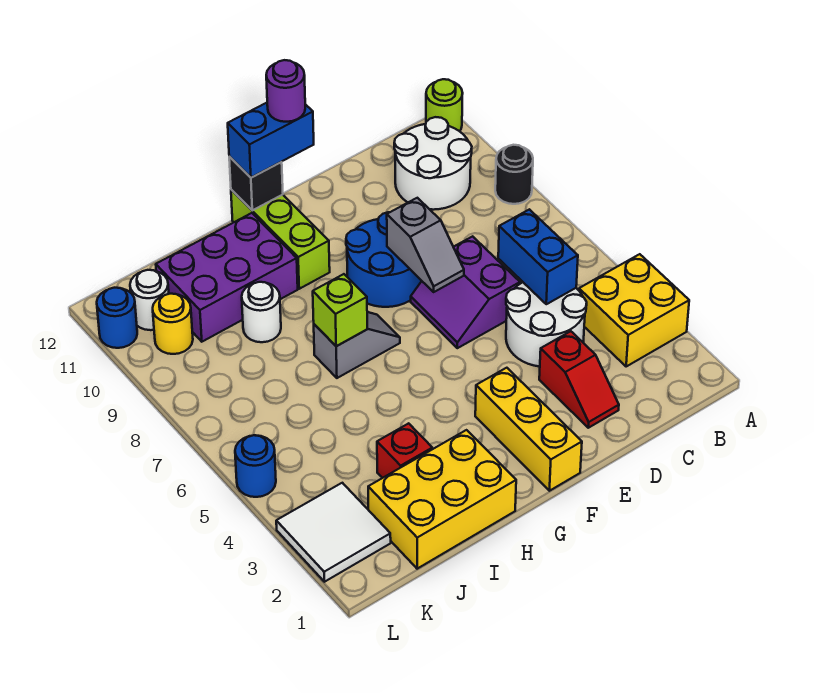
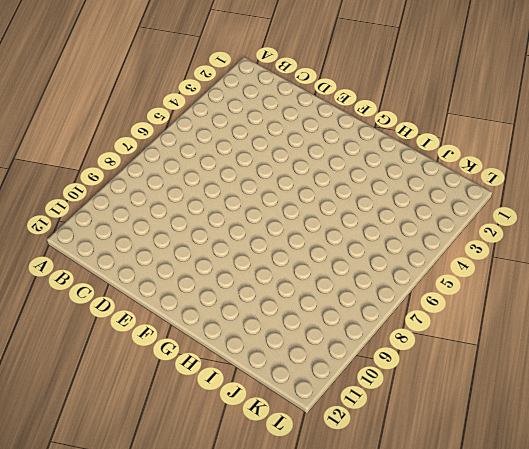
none -> yellow 2x2 brick [579,254,689,366]
none -> black 1x1 round brick [495,145,533,204]
none -> lime 1x1 round brick [426,79,463,131]

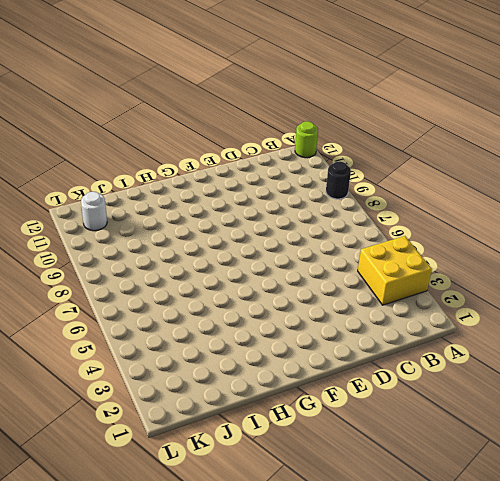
none -> white 2x2 round brick [394,117,472,210]
none -> white 2x2 round brick [506,282,587,367]
none -> red 1x2 slope [539,331,619,428]

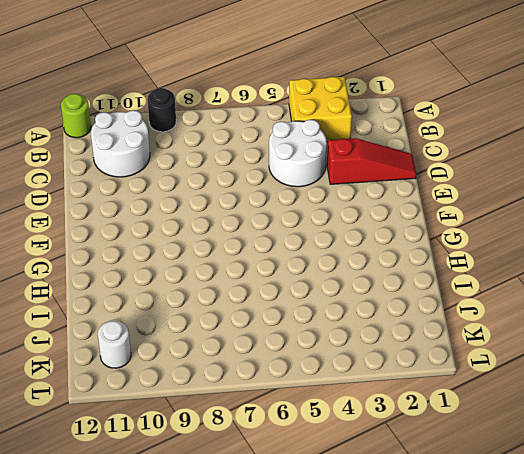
red 1x3 slope [327,138,416,184] -> red 1x2 slope [539,331,619,428]
none -> purple 2x2 slope [411,236,520,348]
none -> blue 2x2 round brick [346,212,421,307]
none -> yellow 1x3 brick [475,368,582,491]

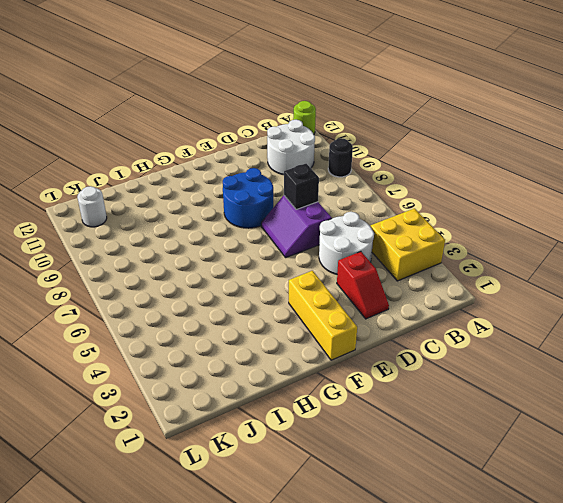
black 1x1 brick [284,164,319,209] -> black 1x1 brick moved to [229,157,283,210]
none -> grey 1x2 slope [314,312,400,378]
none -> lime 1x3 brick [231,190,330,289]
none -> yellow 2x3 brick [368,430,516,569]

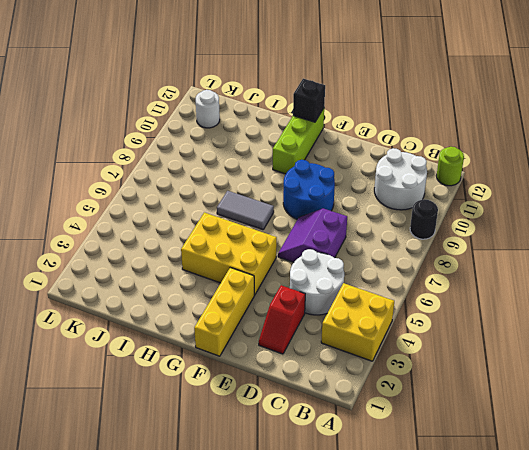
yellow 2x3 brick [181,212,277,295] -> yellow 2x3 brick moved to [368,430,516,569]
grey 1x2 tile [217,191,274,230] -> grey 1x2 slope [314,312,400,378]
none -> purple 2x3 brick [156,213,298,342]
none -> red 1x1 brick [377,423,432,478]
none -> white 1x1 round brick [242,282,281,342]

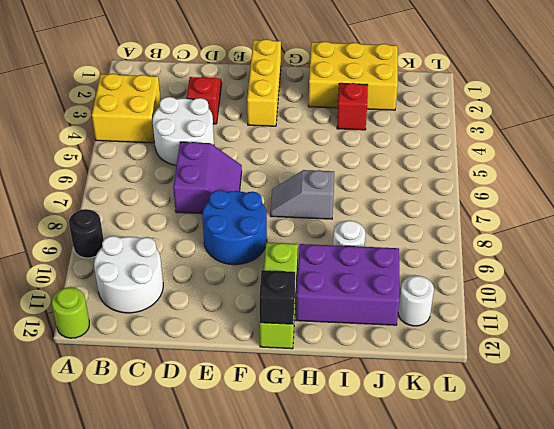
none -> white 2x2 tile [276,483,391,582]
none -> yellow 1x1 round brick [153,294,193,354]
none -> blue 1x1 round brick [235,435,276,497]

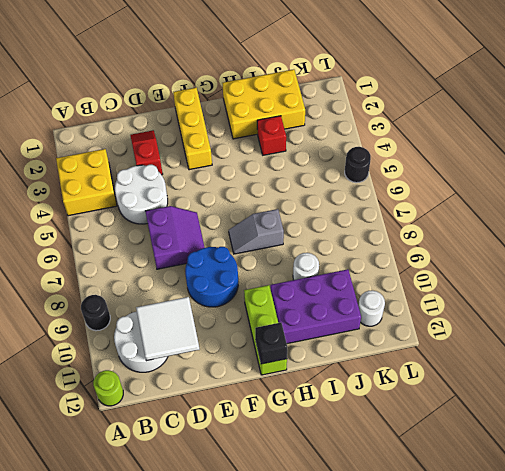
white 2x2 tile [136,297,200,361] -> white 2x2 tile moved to [276,483,391,582]
black 1x1 round brick [345,147,371,183] -> blue 1x1 round brick [235,435,276,497]
none -> yellow 1x1 round brick [153,294,193,354]
none -> blue 1x1 round brick [97,288,137,348]
none -> blue 1x2 brick [498,209,578,304]

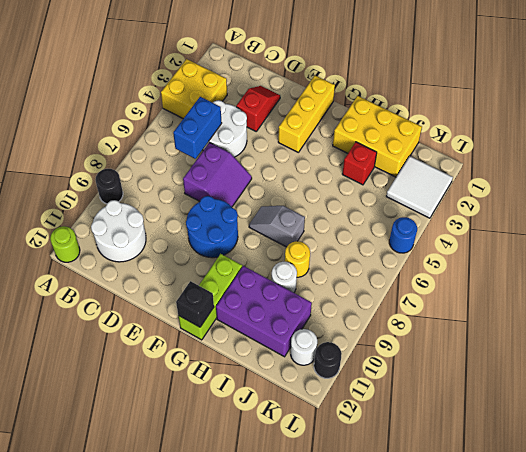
yellow 1x1 round brick [285,241,310,277] -> yellow 1x1 round brick moved to [153,294,193,354]
black 1x1 round brick [314,342,342,378] -> blue 1x1 round brick [97,288,137,348]
none -> grey 1x2 slope [387,198,464,292]
none -> lime 1x1 brick [313,274,367,346]
none -> blue 1x2 brick [228,103,314,178]

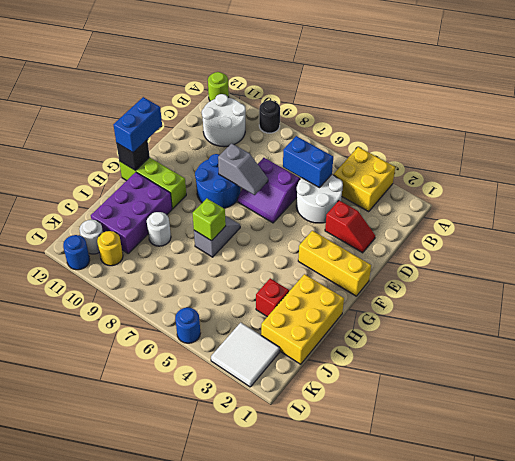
none -> purple 1x1 round brick [266,60,305,122]

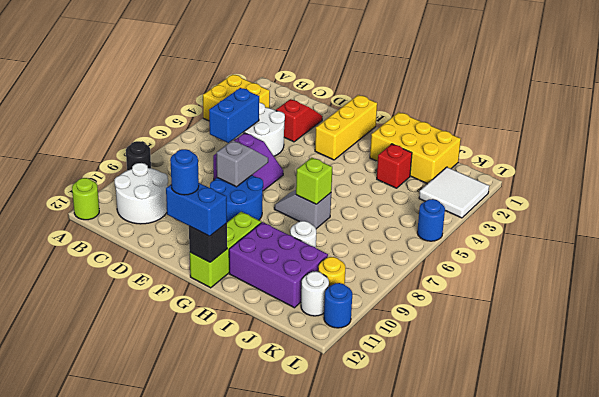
blue 1x1 round brick [170,149,199,195] -> purple 1x1 round brick [266,60,305,122]

